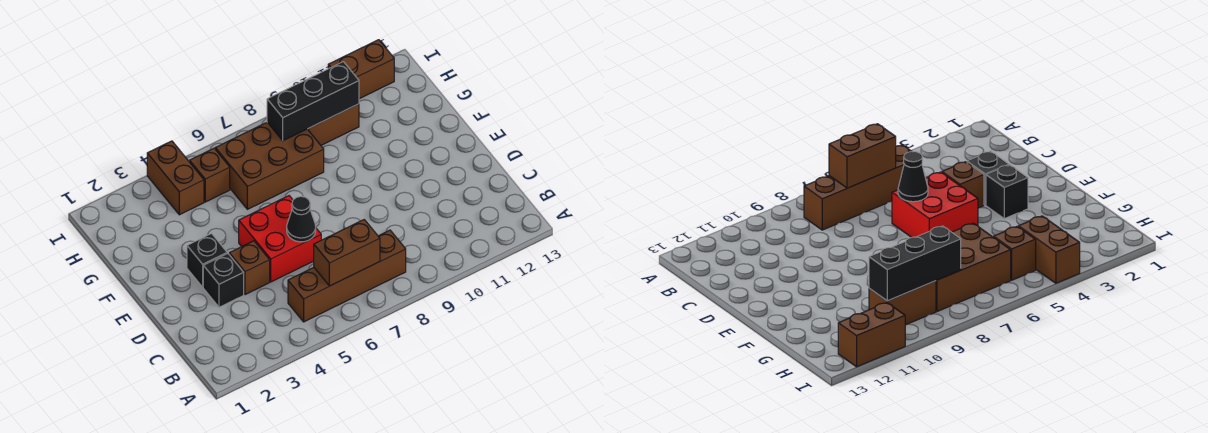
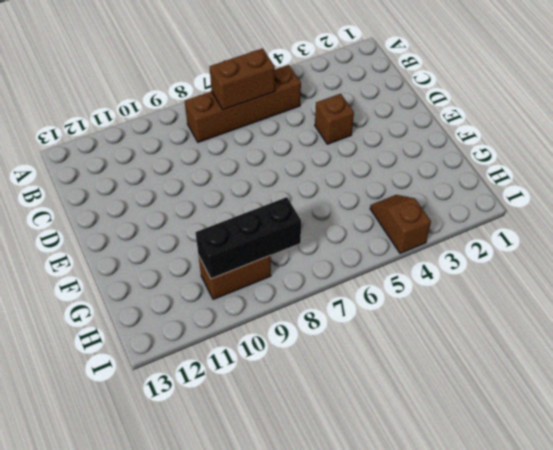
brown 1x2 slope [370,195,431,253] -> brown 1x2 brick [147,141,204,215]
none -> black 1x1 brick [203,253,244,307]
none -> red 2x2 brick [239,196,321,282]
none -> black 1x1 brick [187,234,227,287]

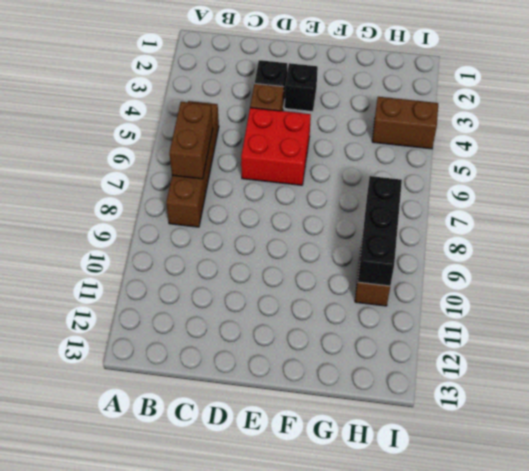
none -> brown 2x3 brick [215,122,324,209]
none -> brown 1x1 brick [190,148,230,202]
none -> brown 1x2 brick [328,40,394,99]

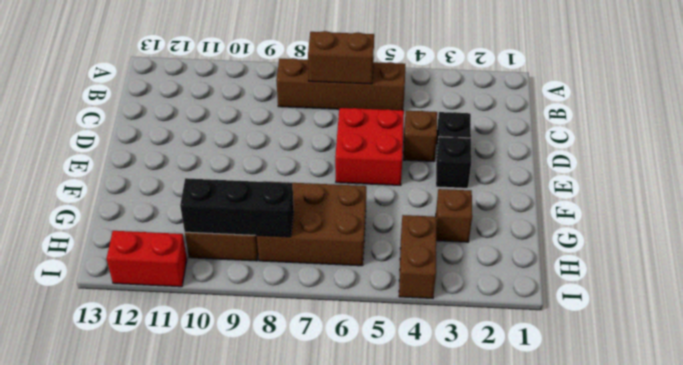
brown 1x1 brick [436,189,472,242] -> brown 1x1 brick moved to [190,148,230,202]
red 1x2 brick [107,231,187,287] -> brown 1x2 brick [328,40,394,99]
none -> black 1x1 cone [287,196,316,242]

